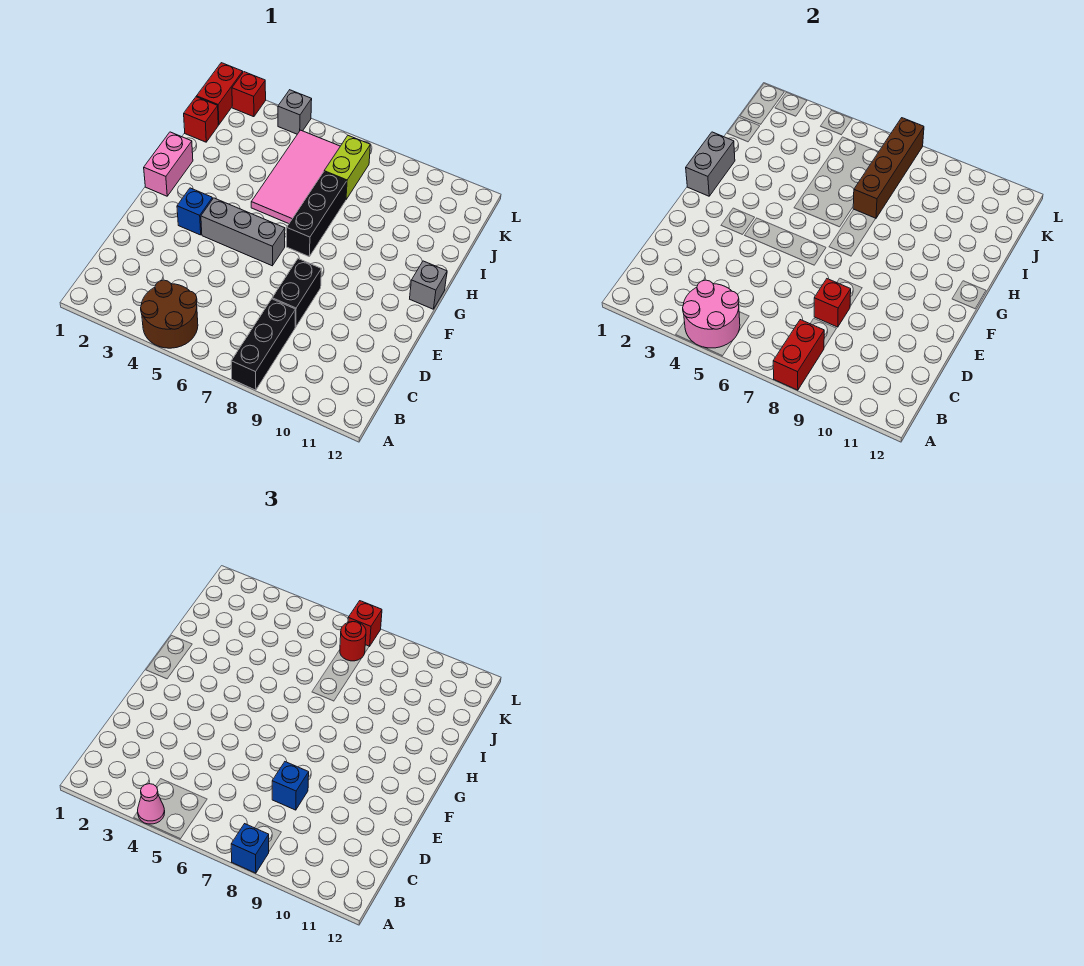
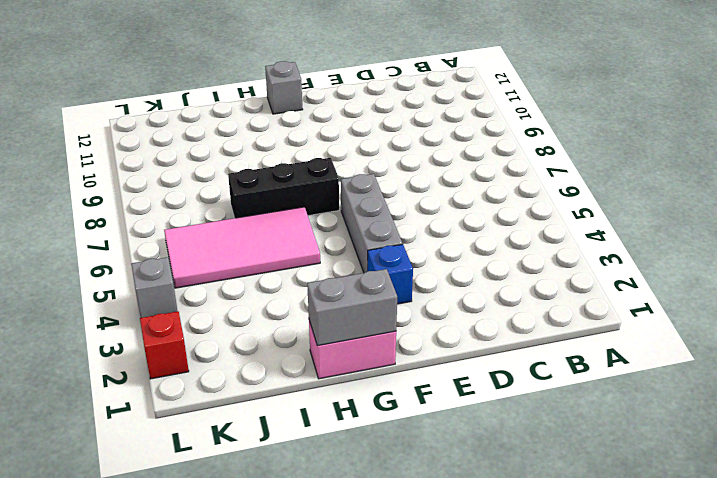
none -> brown 2x2 round brick [141,280,198,348]
none -> black 1x3 brick [231,299,296,390]
none -> black 1x2 brick [272,259,321,327]

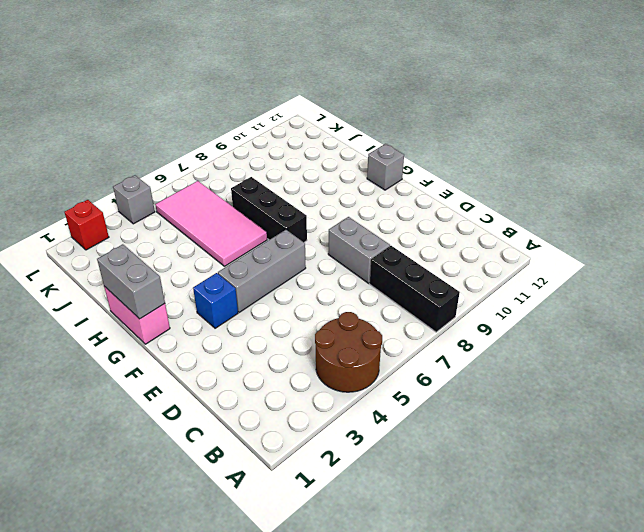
grey 1x2 brick [328,217,390,283] -> black 1x2 brick [272,259,321,327]
none -> red 1x1 brick [184,97,218,142]
none -> lime 1x2 brick [324,136,370,199]
none -> red 1x2 brick [197,63,243,125]

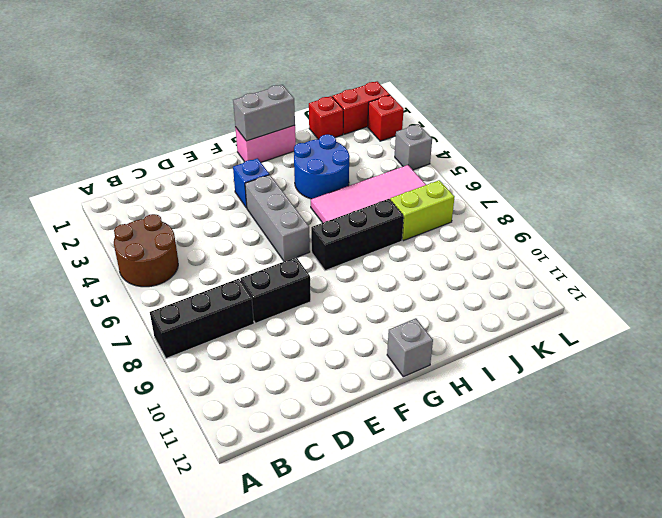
blue 2x2 round brick [294,134,350,199] -> none
none -> pink 2x2 round brick [683,280,740,348]
none -> red 1x2 brick [773,320,824,390]
none -> red 1x1 brick [814,279,851,327]

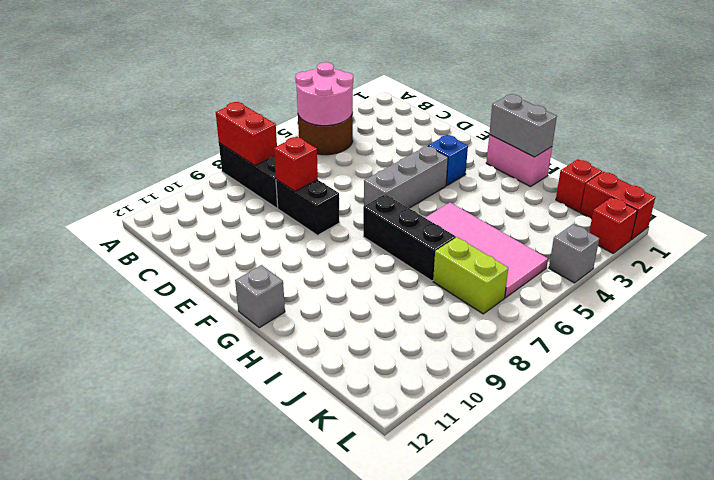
none -> brown 1x4 brick [853,118,924,218]
none -> pink 1x1 cone [138,784,165,824]
none -> blue 1x1 brick [231,824,269,873]

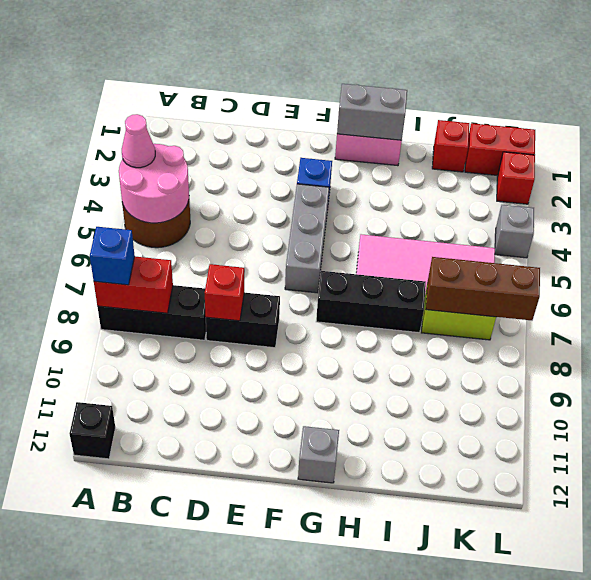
black 1x1 brick [69,402,115,459] -> none
brown 1x3 brick [426,257,540,320] -> brown 1x4 brick [853,118,924,218]
none -> blue 1x1 brick [272,762,309,810]
none -> red 1x1 round brick [340,622,366,661]
none -> red 1x1 brick [348,601,382,646]

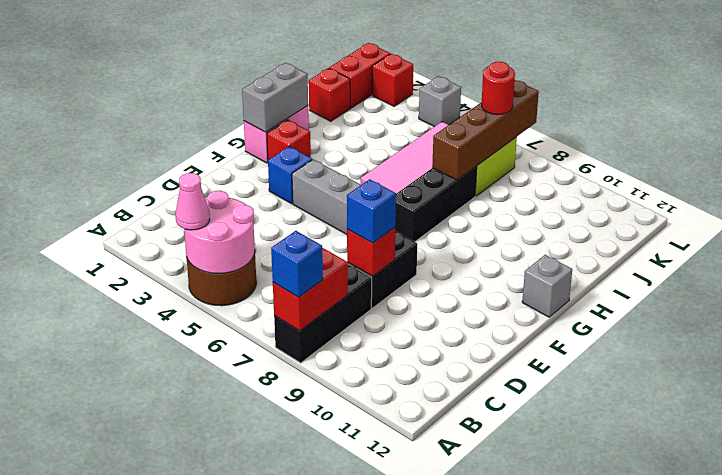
red 1x1 brick [267,120,311,160] -> red 1x1 brick moved to [348,601,382,646]

